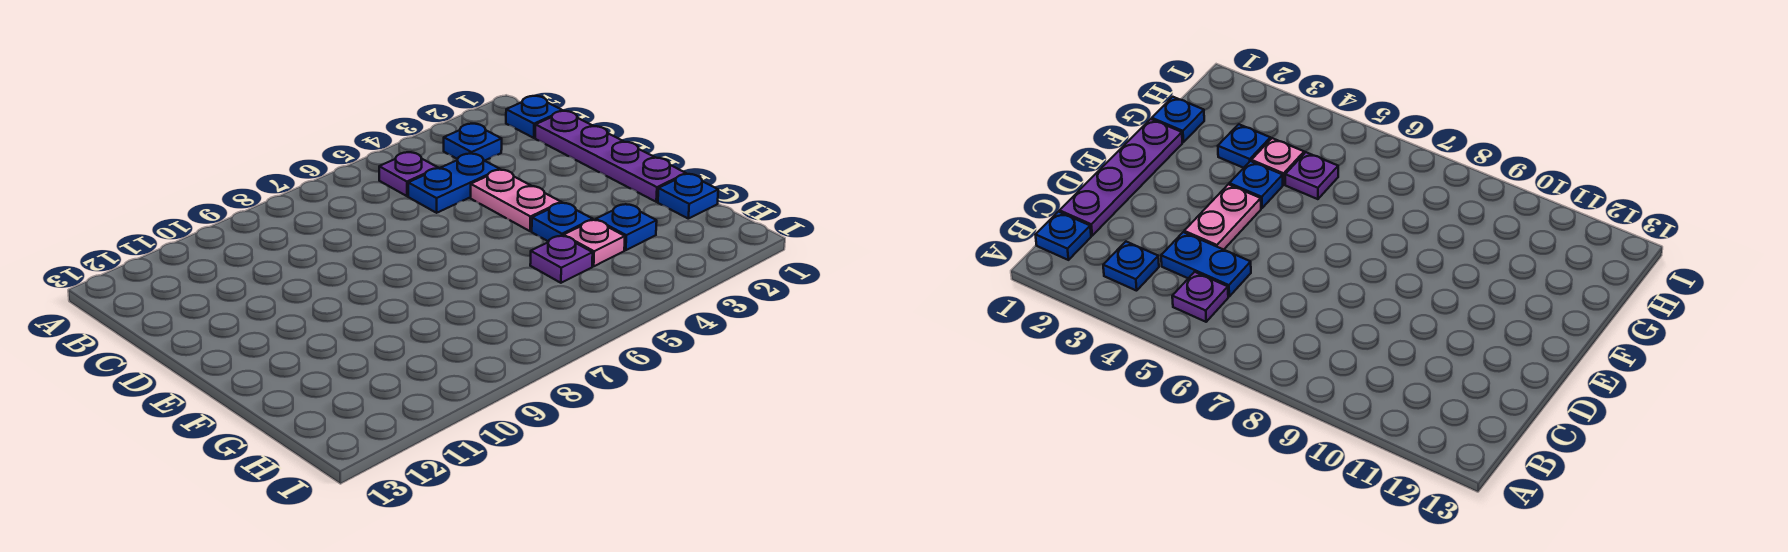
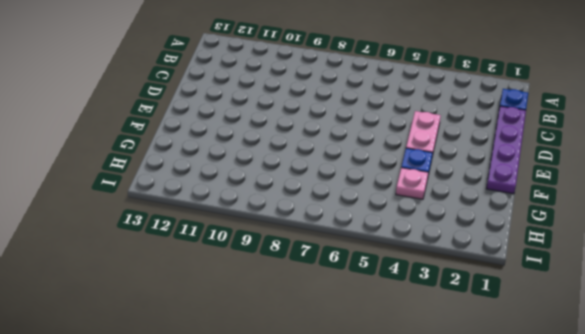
none -> blue 1x1 plate [444,124,502,161]
none -> purple 1x1 plate [379,152,438,196]

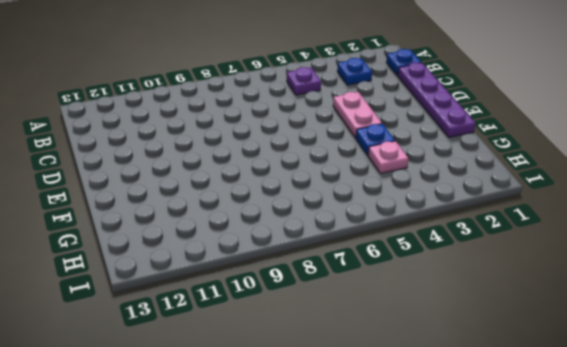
none -> blue 1x2 plate [408,154,500,213]
none -> blue 1x1 plate [658,174,718,219]

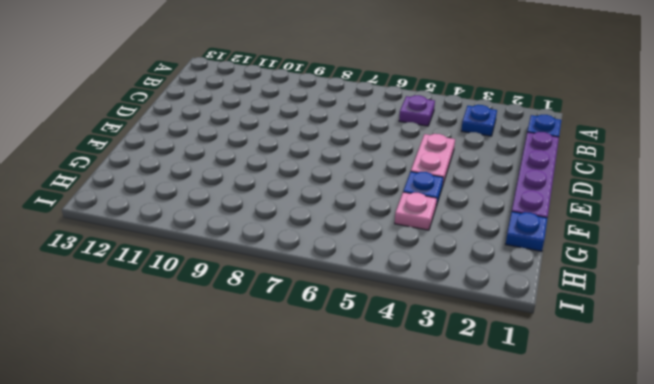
none -> blue 1x2 plate [408,154,500,213]
none -> blue 1x1 plate [596,204,657,250]

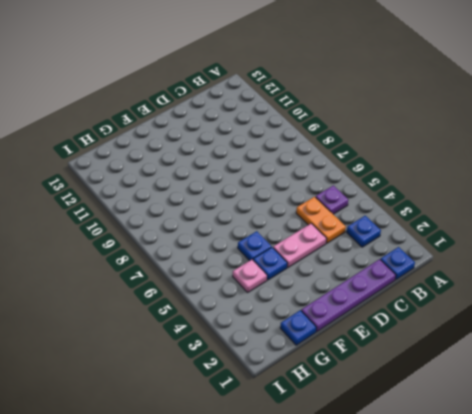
orange 1x2 plate [296,197,346,243] -> blue 1x2 plate [408,154,500,213]
blue 1x1 plate [238,231,272,261] -> blue 1x1 plate moved to [596,204,657,250]
none -> purple 1x1 plate [530,236,593,283]

